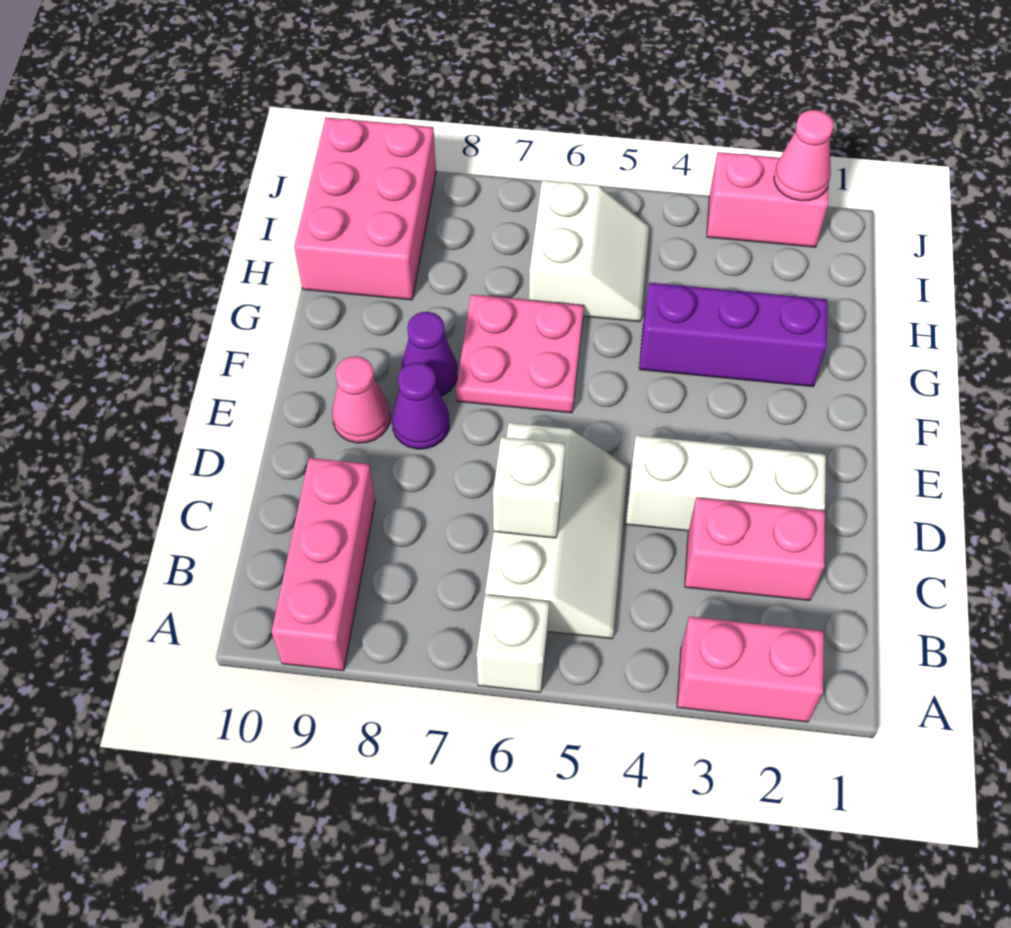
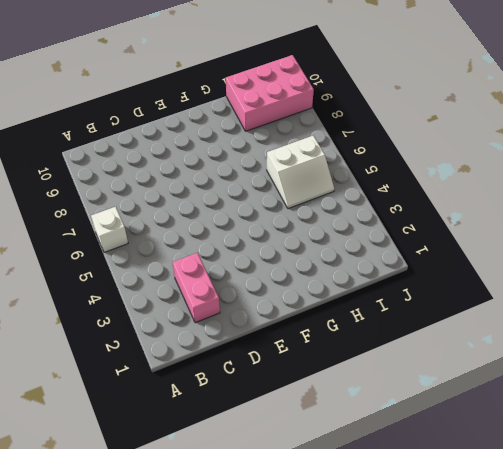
none -> pink 1x2 brick [677,617,824,722]
none -> pink 1x3 brick [272,458,375,671]
none -> white 2x3 slope [485,423,628,639]

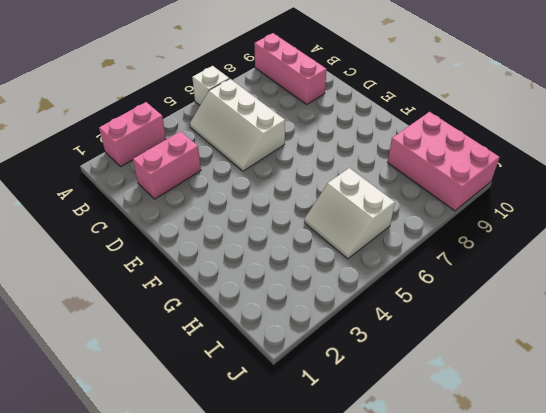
none -> white 1x3 brick [626,435,826,531]
none -> purple 1x1 cone [392,362,449,449]
none -> pink 1x1 cone [332,356,390,443]

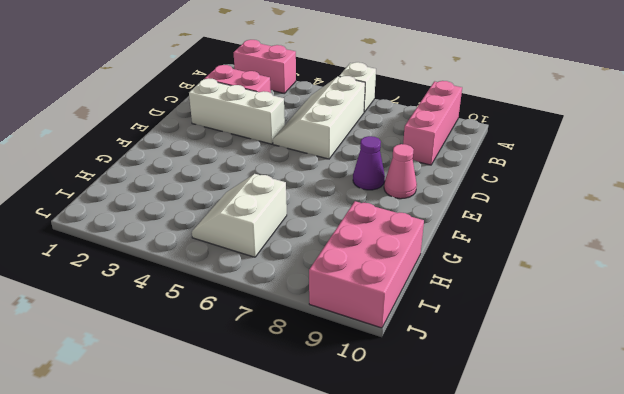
none -> pink 2x2 plate [456,294,584,413]
none -> purple 1x1 cone [401,312,457,396]
none -> purple 1x3 brick [639,283,827,387]

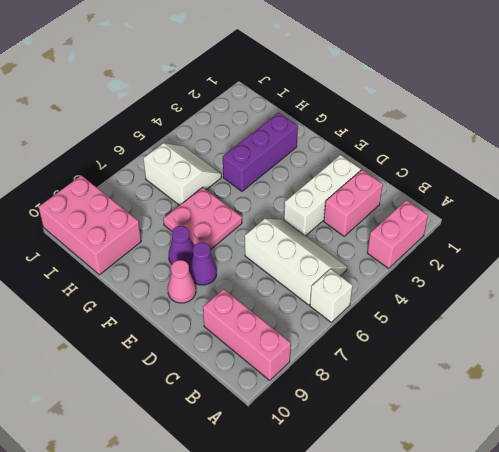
none -> pink 1x2 brick [707,152,829,247]
none -> white 1x1 brick [493,437,565,538]
none -> pink 1x1 cone [774,110,834,201]

